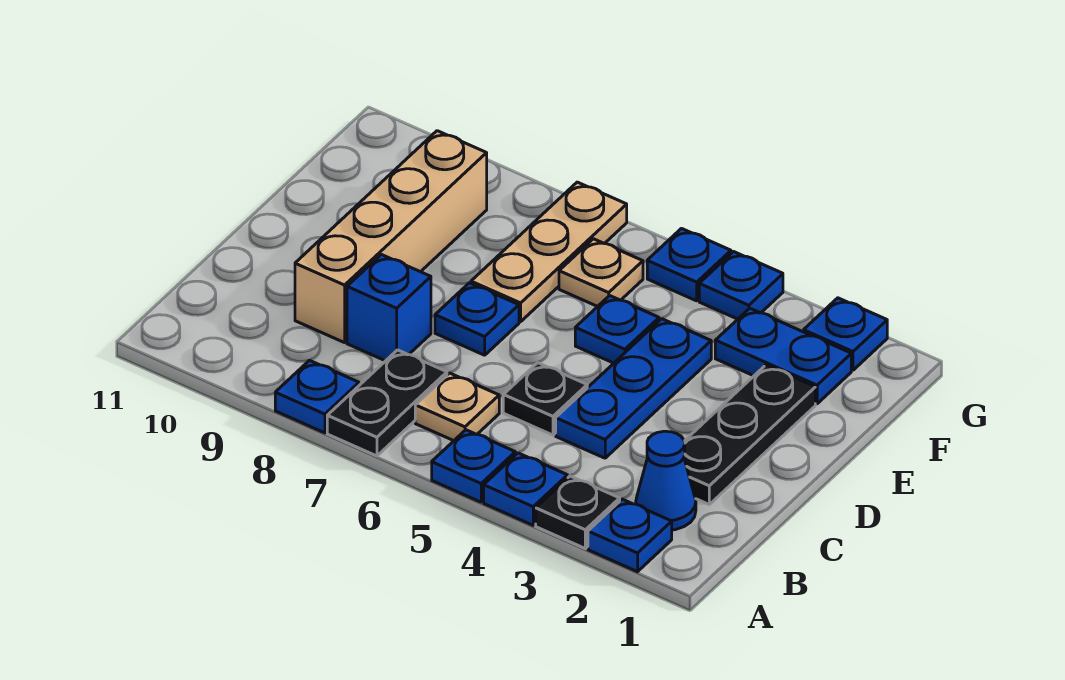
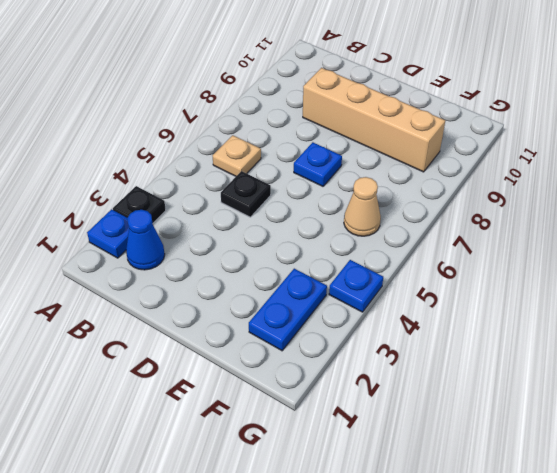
tan 1x1 cone [344,177,381,236] -> tan 1x1 plate [559,239,643,307]
none -> blue 1x1 plate [484,453,568,525]
none -> blue 1x1 plate [432,430,515,502]
none -> black 1x2 plate [327,350,447,456]

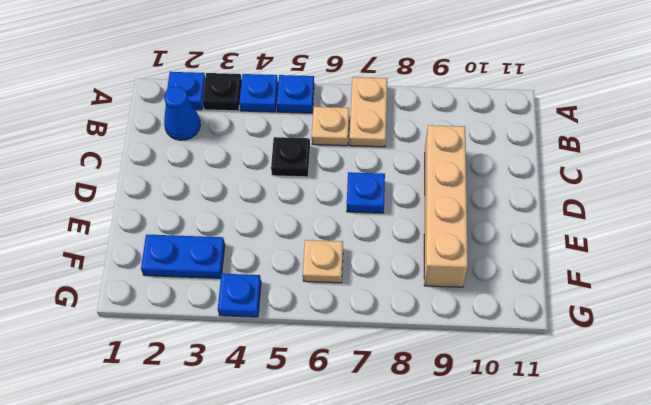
tan 1x2 plate [350,77,387,147] -> black 1x2 plate [327,350,447,456]
none -> blue 1x1 plate [275,360,359,433]
none -> black 1x3 plate [684,365,815,504]
none -> blue 1x3 plate [556,319,711,458]

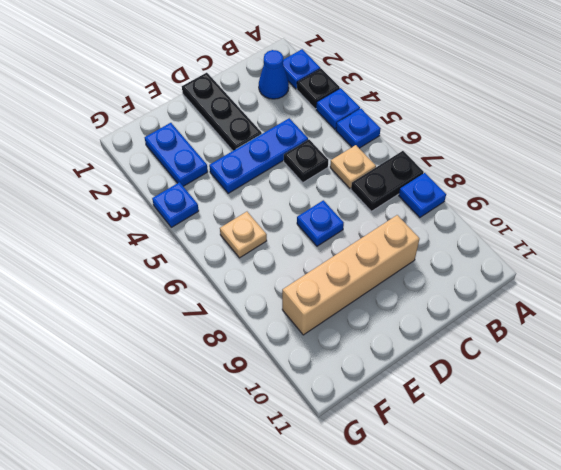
black 1x3 plate [182,73,262,151] -> black 1x3 plate turned to [684,365,815,504]
none -> blue 1x1 brick [347,255,431,361]
none -> blue 1x1 plate [575,296,659,363]
none -> tan 1x3 plate [471,182,627,322]

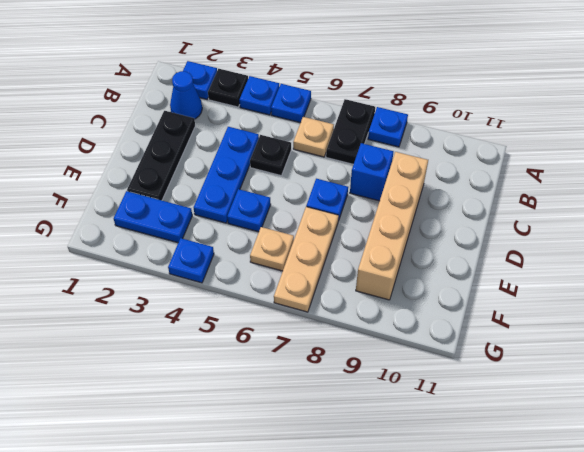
none -> blue 1x1 plate [804,298,887,370]
none -> blue 1x1 plate [647,229,731,301]

